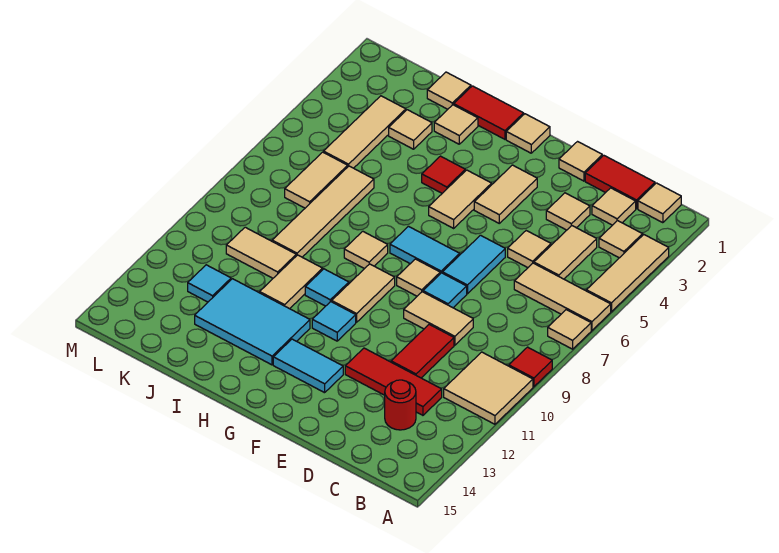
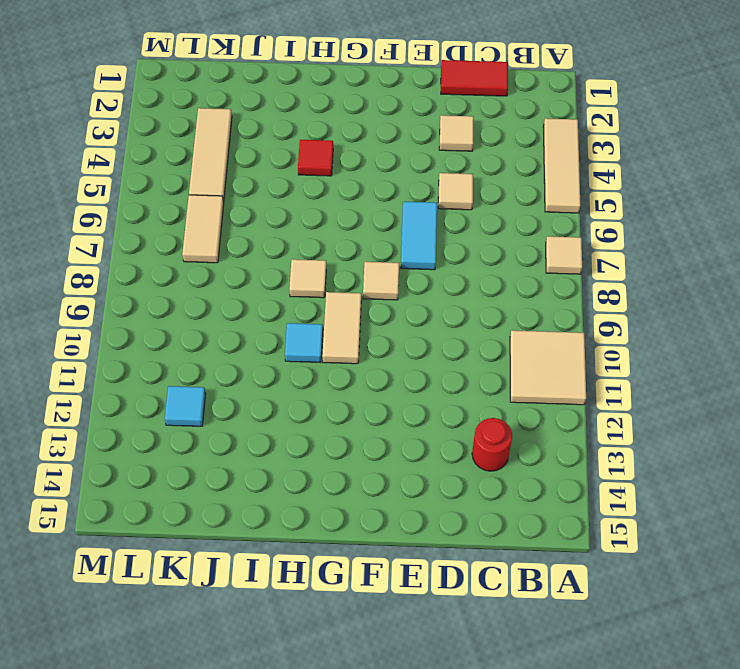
none -> tan 1x3 tile [514,263,611,330]
none -> red 1x1 tile [509,347,552,387]
none -> tan 1x1 tile [638,183,681,223]
none -> tan 1x1 tile [599,221,643,258]

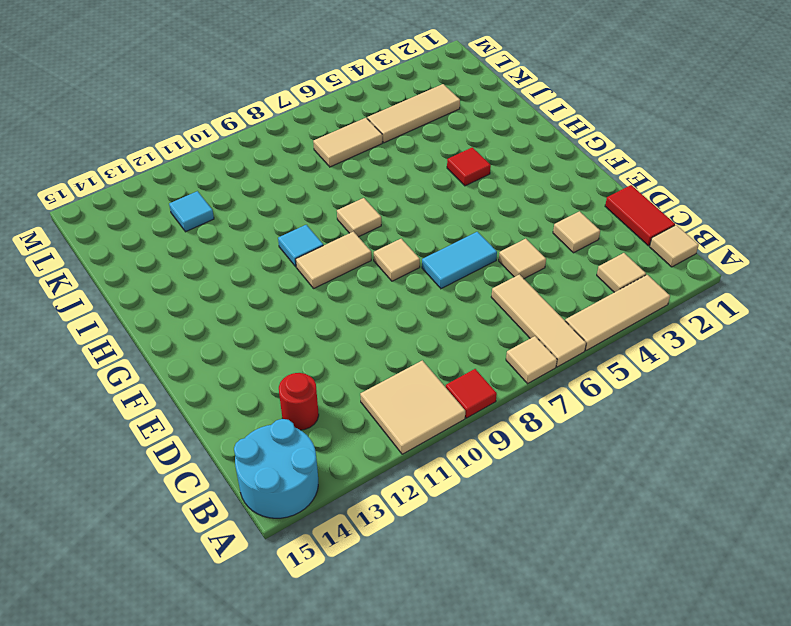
cyan 2x2 round brick [234,419,318,518] -> none
none -> tan 1x1 tile [592,188,636,225]
none -> tan 1x2 tile [534,226,597,279]
none -> red 1x3 tile [345,348,442,415]
none -> tan 1x2 tile [404,292,473,345]

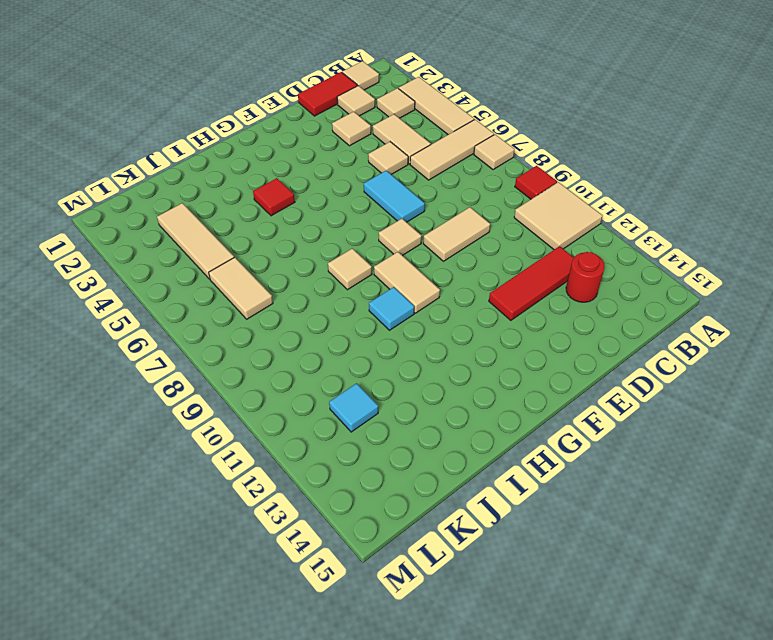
none -> red 1x2 tile [391,324,454,378]
none -> tan 1x1 tile [559,142,602,181]
none -> cyan 1x1 tile [423,273,467,308]
none -> tan 1x2 tile [474,165,537,223]

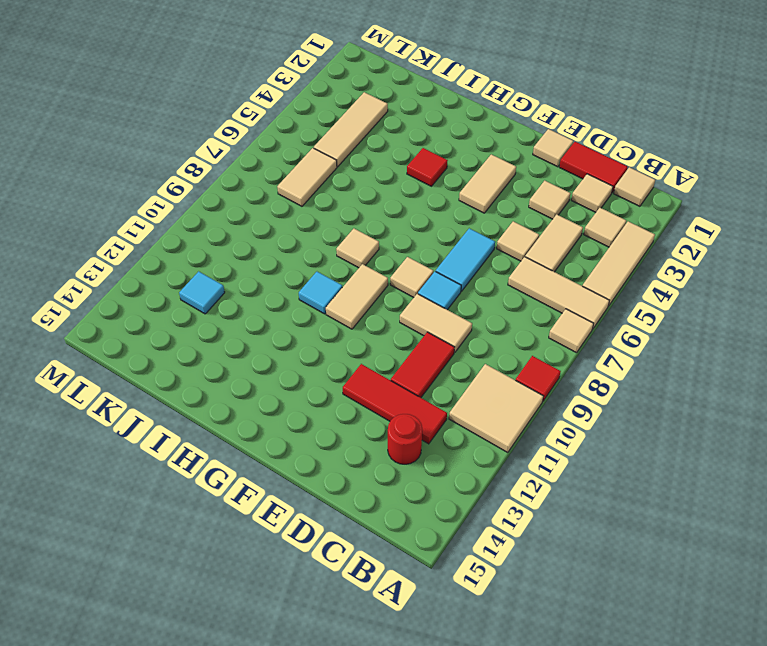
none -> cyan 1x2 tile [390,226,460,274]
none -> cyan 1x2 tile [273,339,343,393]
none -> tan 1x1 tile [506,114,550,153]
none -> tan 1x2 tile [429,170,492,228]

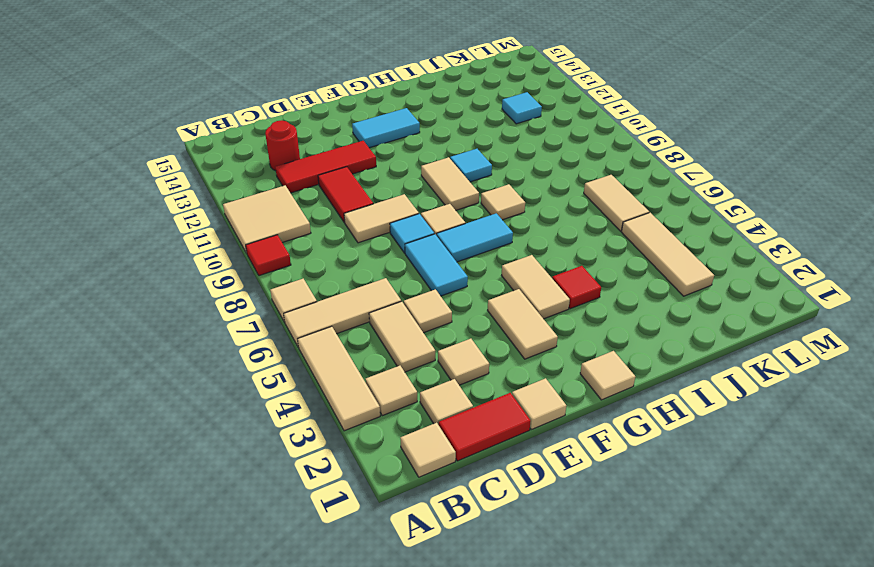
none -> cyan 1x1 tile [312,302,356,341]
none -> red 1x2 tile [454,86,524,139]
none -> cyan 2x3 tile [195,279,310,365]
none -> tan 1x1 tile [434,105,478,144]

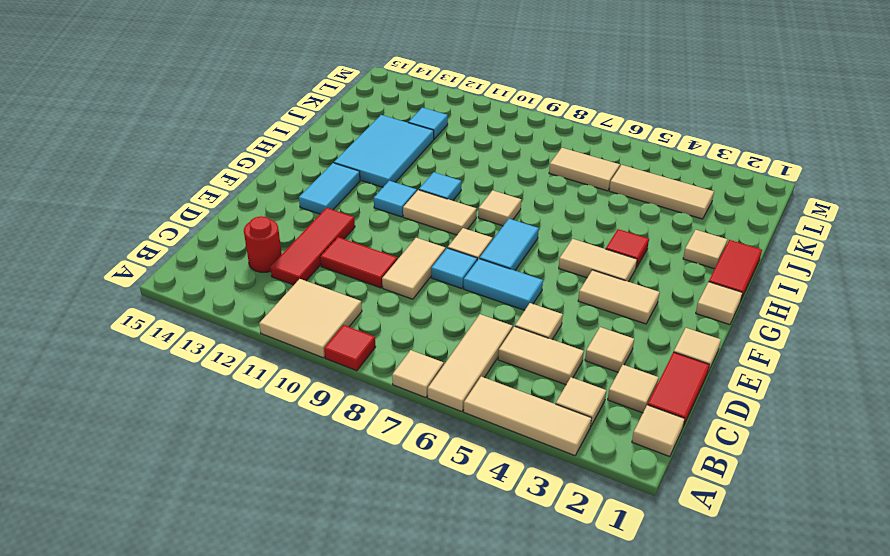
none -> tan 1x2 tile [260,255,323,309]
none -> tan 1x1 tile [427,72,471,109]
none -> tan 1x1 tile [389,110,432,149]
none -> tan 1x4 tile [272,166,374,257]

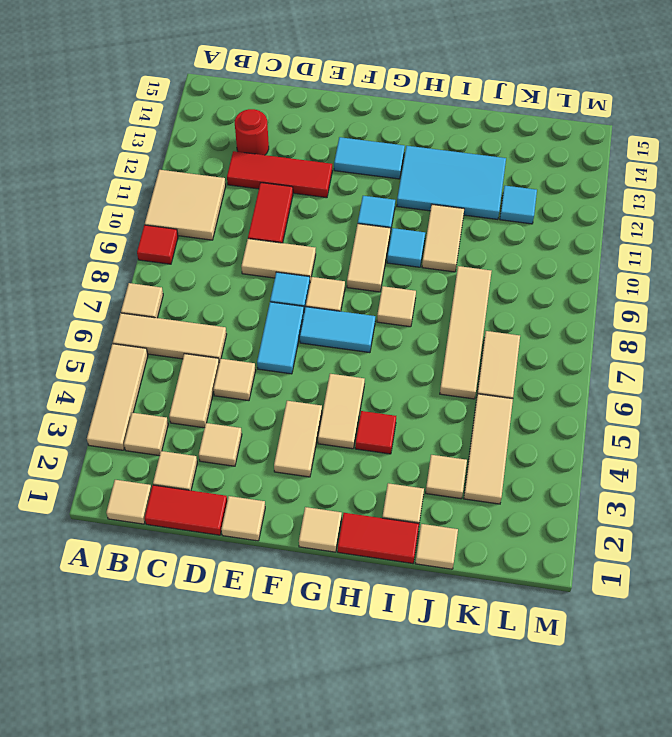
none -> tan 1x2 tile [226,227,296,278]

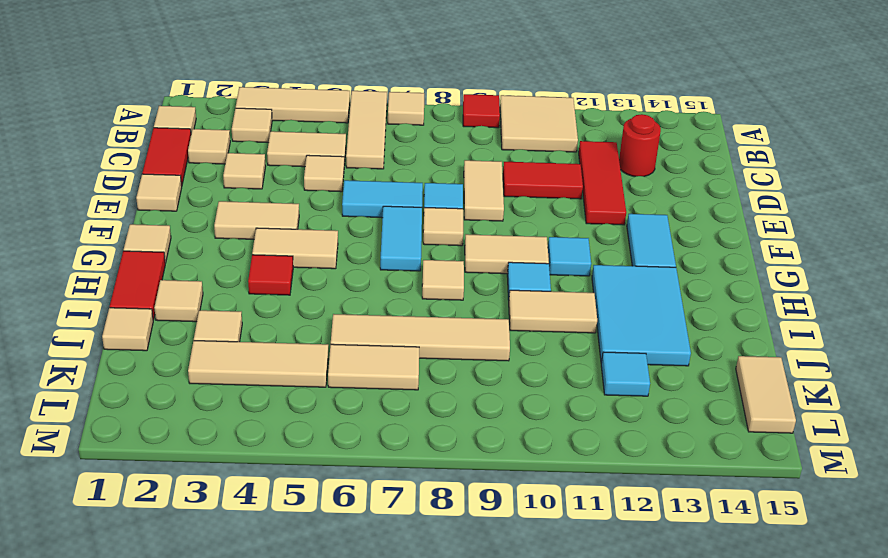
tan 1x2 tile [736,356,796,433] -> tan 1x2 tile moved to [226,227,296,278]

